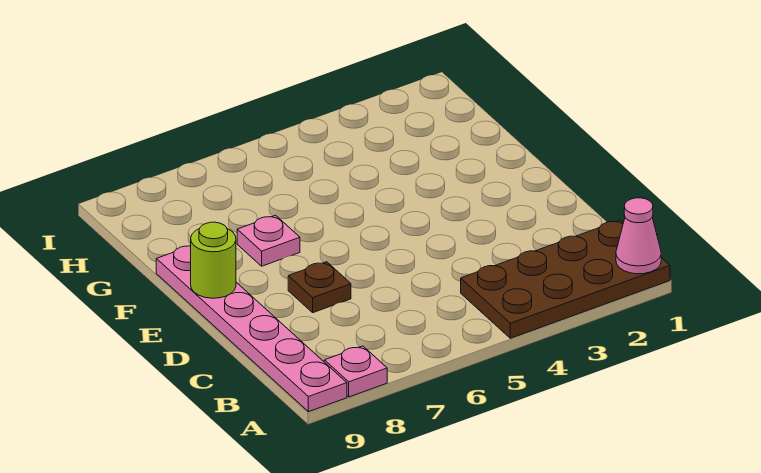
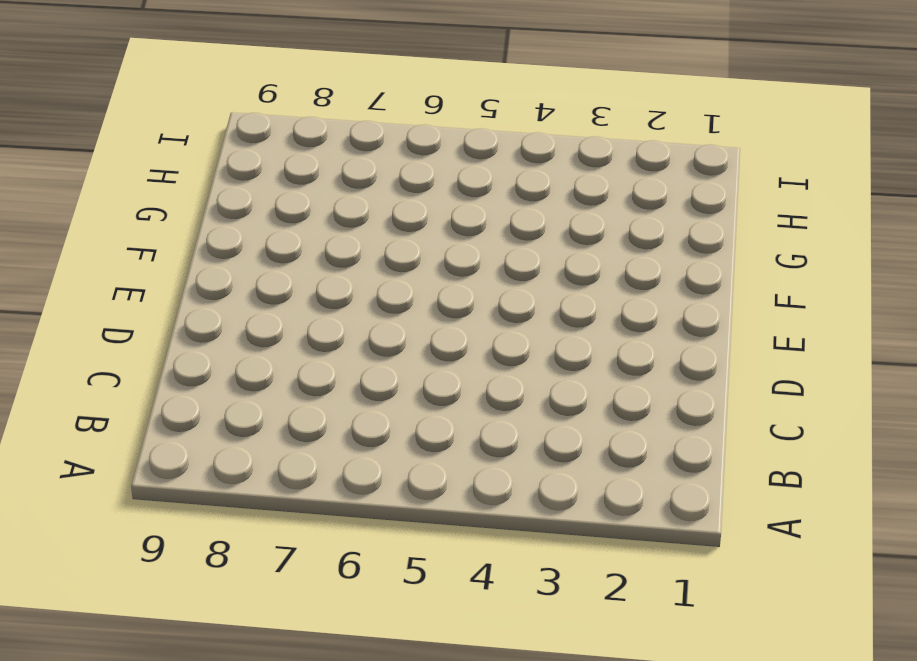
none -> brown 2x4 plate [461,220,670,338]
none -> pink 1x1 plate [324,346,387,397]

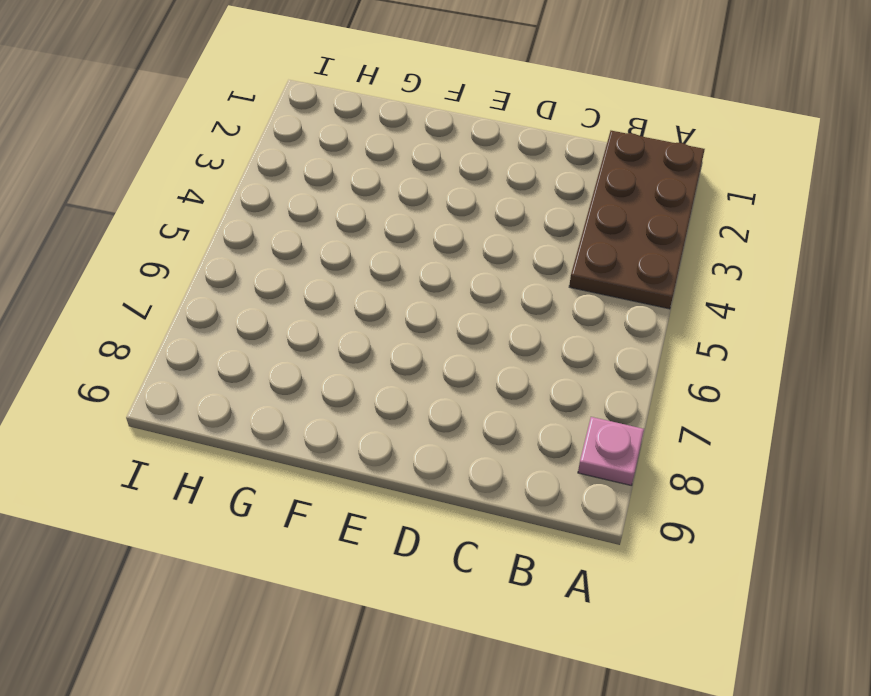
none -> pink 1x6 plate [156,246,347,412]
none -> brown 1x1 plate [288,262,351,313]

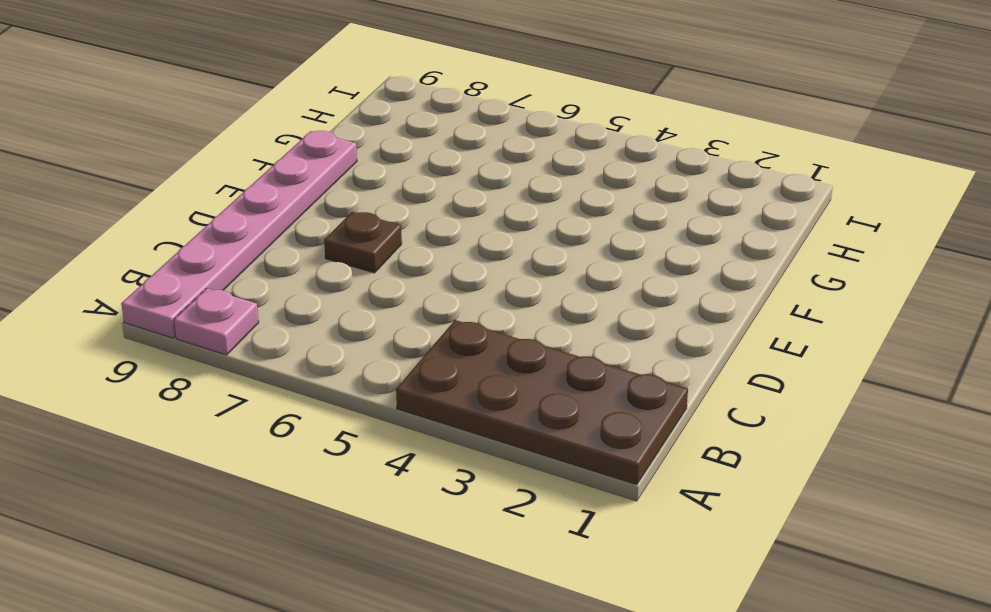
none -> pink 1x1 plate [237,215,300,266]
none -> pink 1x1 cone [616,198,661,274]

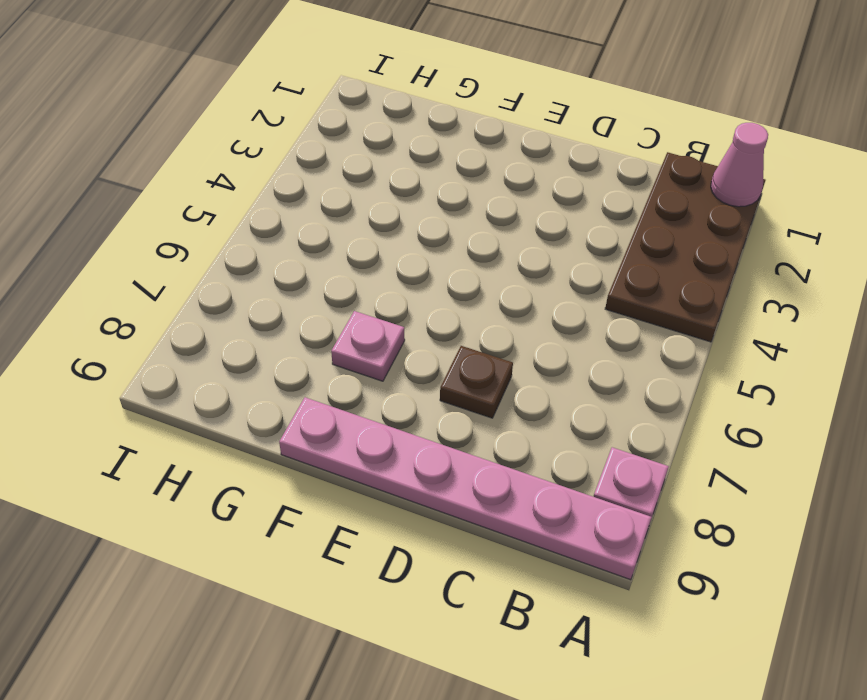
none -> lime 1x1 round brick [191,222,236,298]

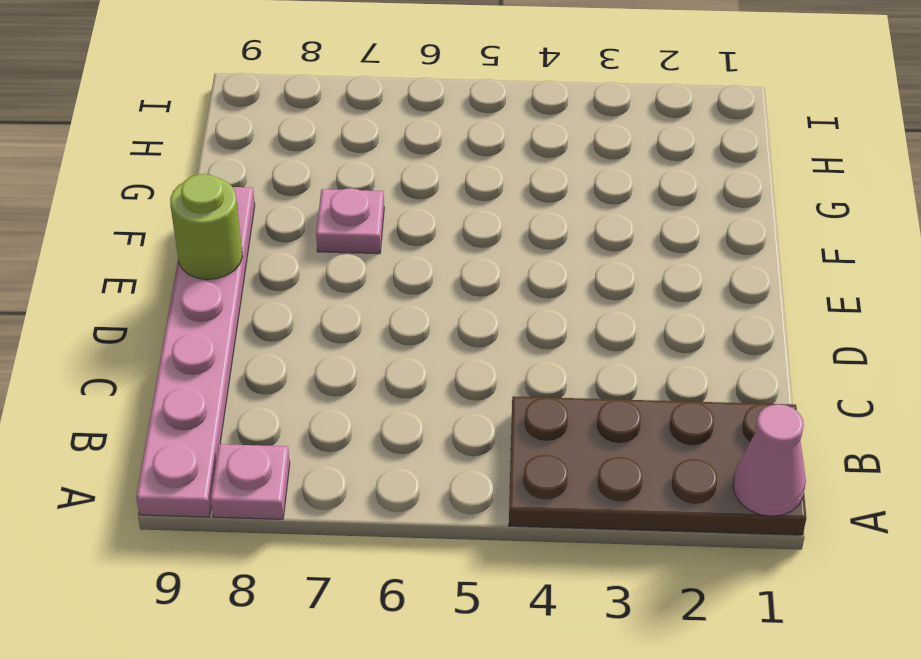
none -> brown 1x1 plate [288,262,351,313]

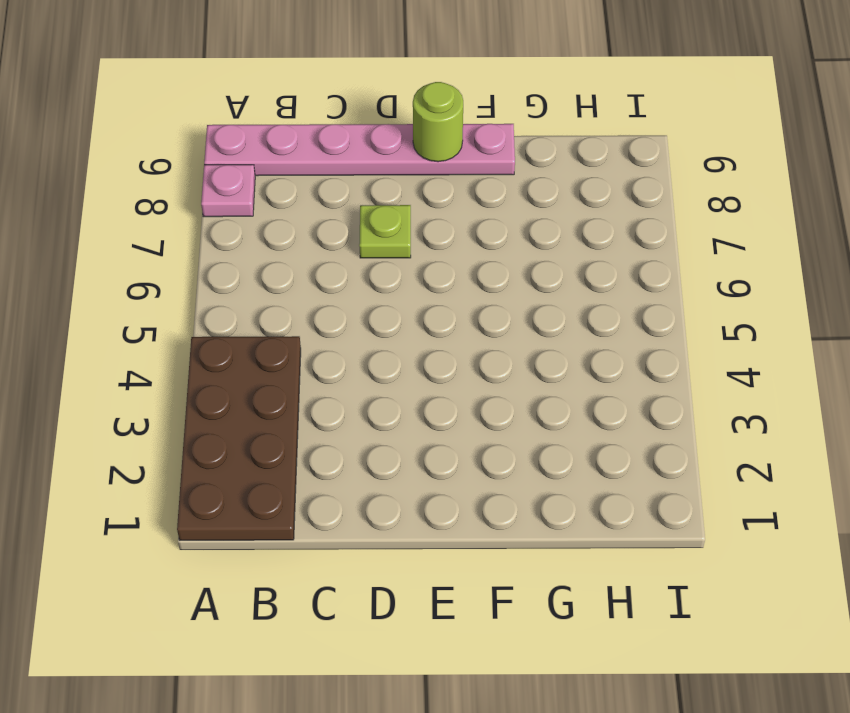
lime 1x1 plate [359,205,411,258] -> brown 1x1 plate [288,262,351,313]
none -> pink 1x1 plate [237,215,300,266]
none -> pink 1x1 cone [616,198,661,274]

